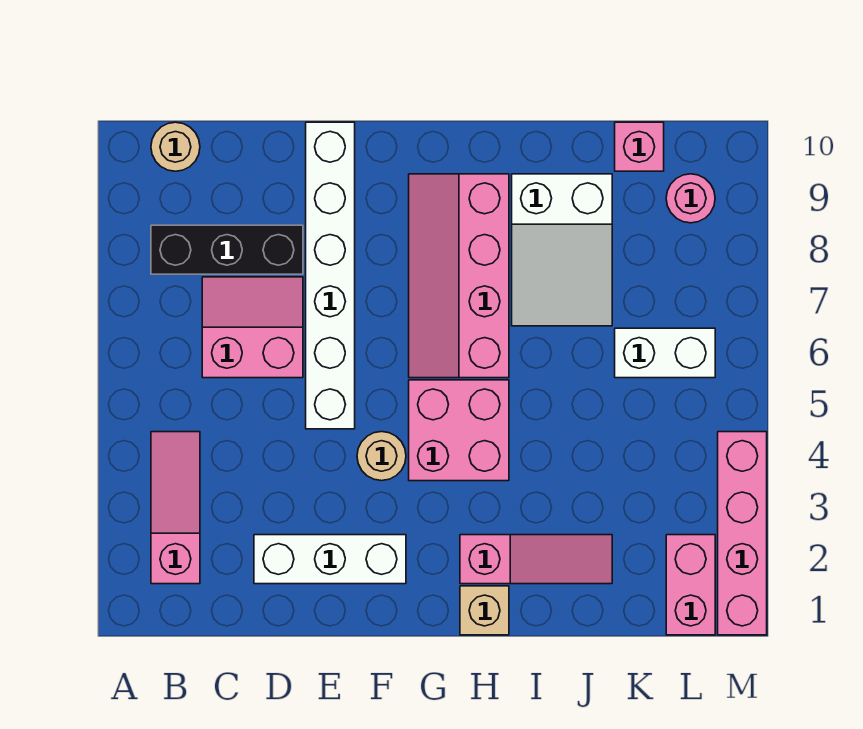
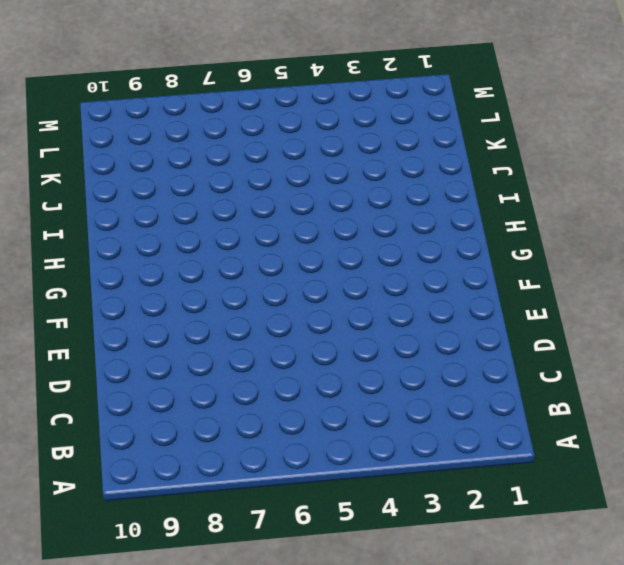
none -> pink 1x3 slope [151,432,200,584]
none -> black 1x3 brick [151,225,303,274]
none -> tan 1x1 round brick [151,122,200,171]

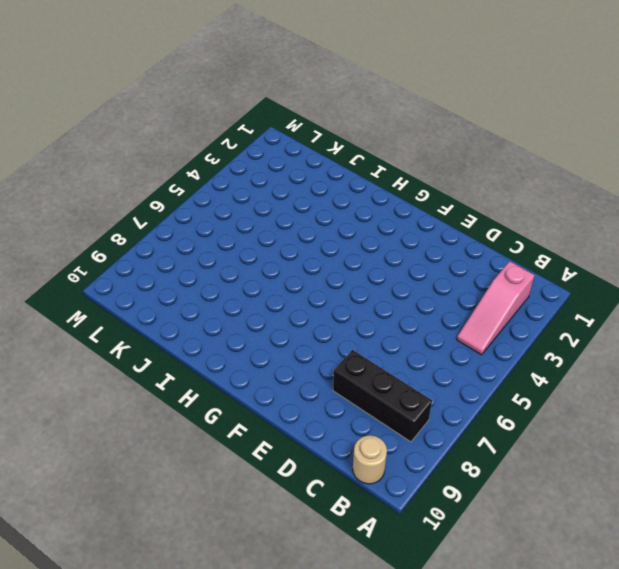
none -> pink 2x2 slope [202,277,303,378]
none -> white 1x3 brick [254,535,406,584]
none -> white 1x6 brick [306,122,355,429]

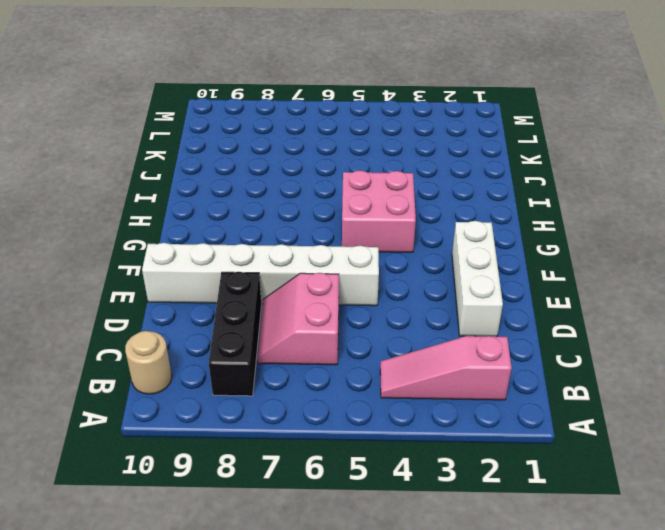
none -> tan 1x1 round brick [357,432,406,481]
none -> pink 2x4 slope [409,174,509,378]
none -> tan 1x1 brick [460,586,509,635]

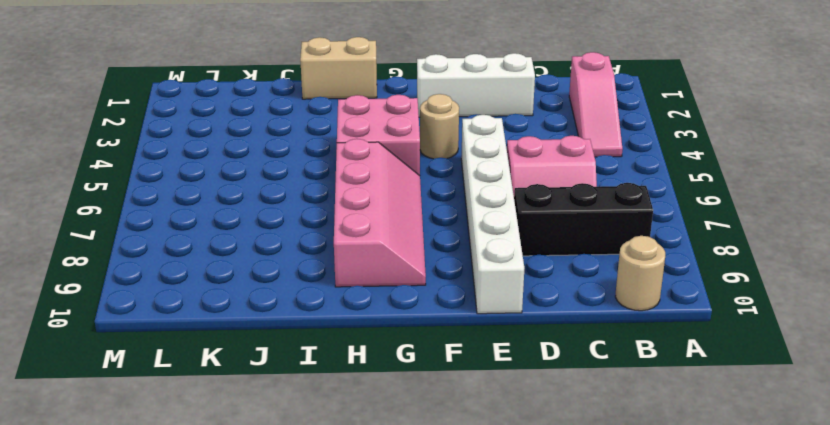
tan 1x2 brick [300,37,377,99] -> tan 1x1 brick [460,586,509,635]
none -> pink 1x3 slope [460,535,612,584]
none -> white 2x3 slope [512,174,612,326]
none -> white 1x2 brick [615,328,715,378]

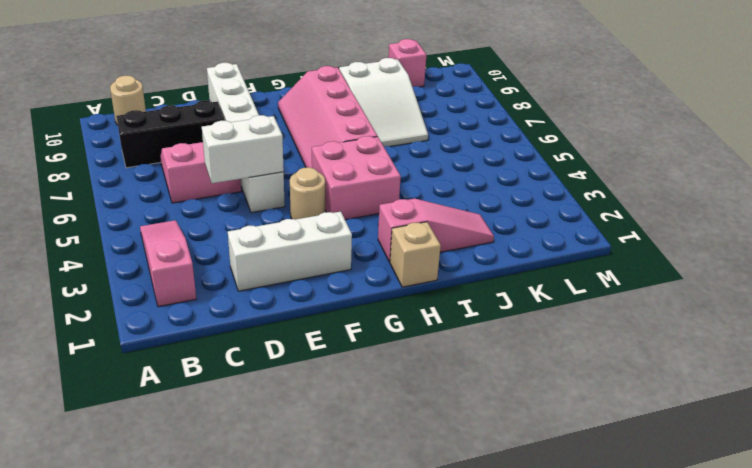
white 1x2 brick [202,115,284,183] -> white 1x2 brick moved to [615,328,715,378]
none -> pink 1x2 brick [666,535,715,635]
none -> pink 1x1 round brick [666,174,715,223]
none -> pink 1x4 brick [718,432,767,635]

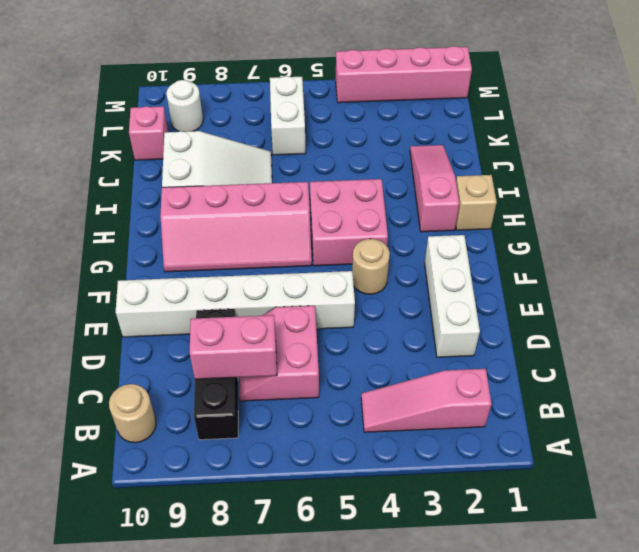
pink 1x2 brick [190,315,277,379] -> pink 1x2 brick moved to [666,535,715,635]
white 1x1 round brick [166,80,203,132] -> pink 1x1 round brick [666,174,715,223]

